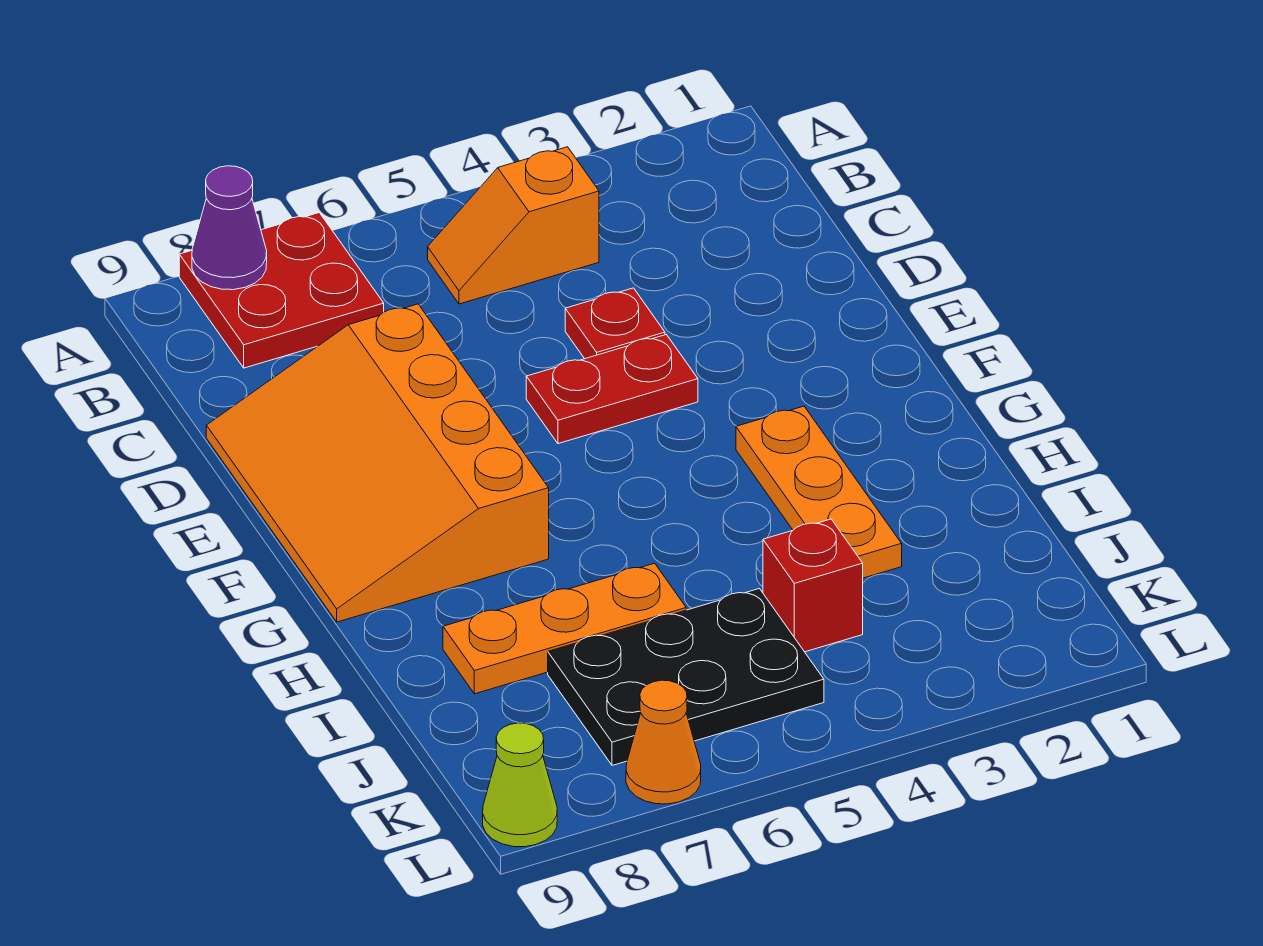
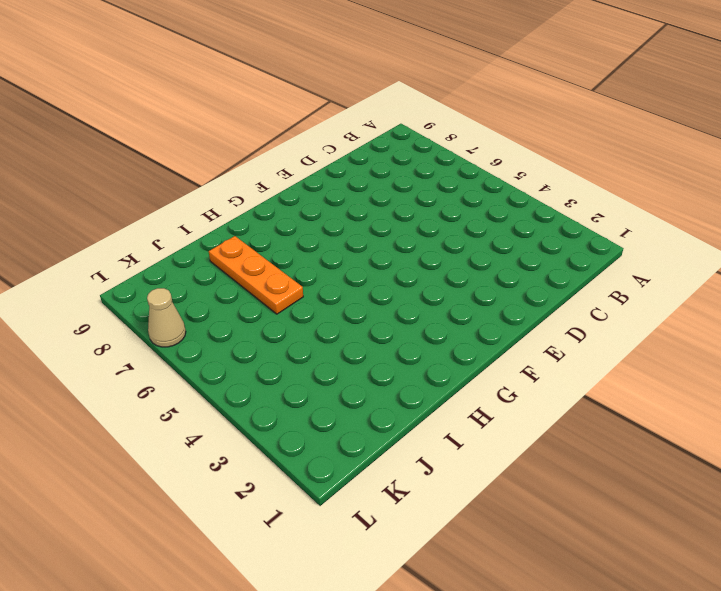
tan 1x1 cone [147,288,186,347] -> orange 1x1 cone [626,680,701,804]
none -> red 2x2 plate [179,213,384,368]
none -> orange 1x2 slope [428,147,599,304]
none -> red 1x1 plate [565,288,665,359]

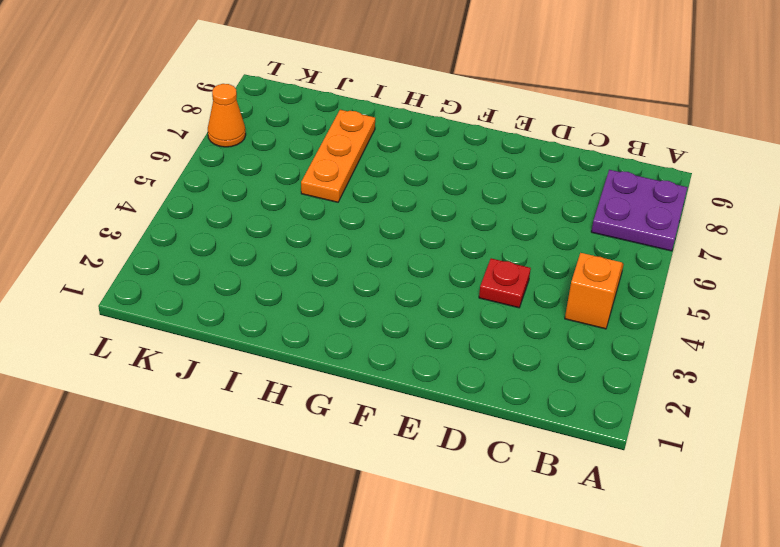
purple 2x2 plate [591,170,688,251] -> red 2x2 plate [179,213,384,368]
none -> orange 3x4 slope [206,304,549,622]
none -> red 1x2 plate [526,335,698,444]
none -> orange 1x3 plate [736,406,902,578]

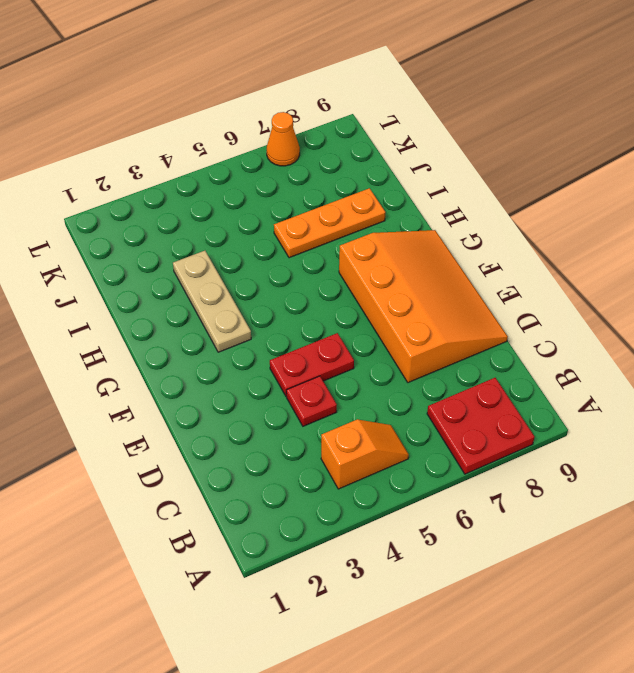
tan 1x3 plate [173,251,251,352] -> orange 1x3 plate [736,406,902,578]
none -> red 1x1 brick [763,519,863,652]
none -> black 2x3 plate [548,589,824,765]
none -> lime 1x1 cone [483,723,557,847]

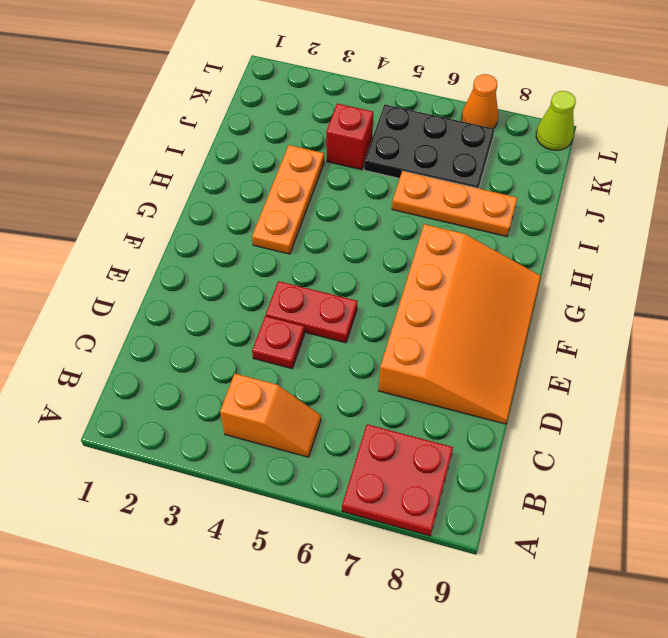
none -> purple 1x1 cone [192,166,267,290]

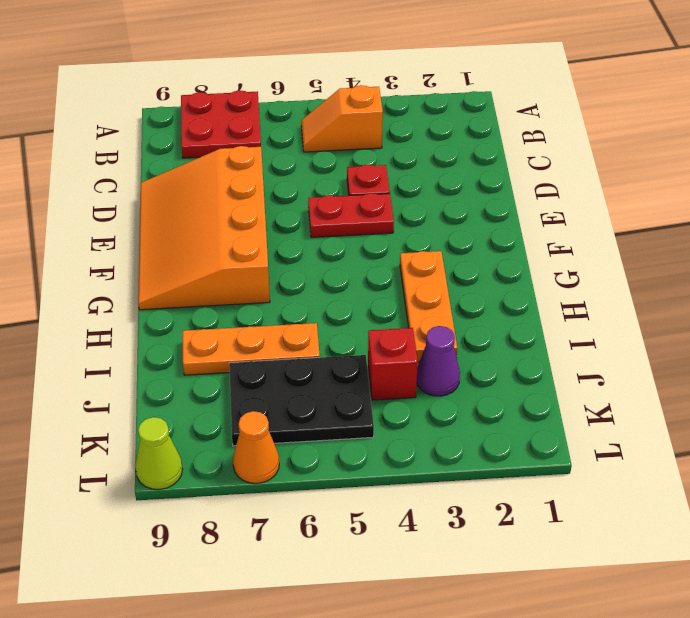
purple 1x1 cone [417,326,460,396] -> purple 1x1 cone moved to [192,166,267,290]

